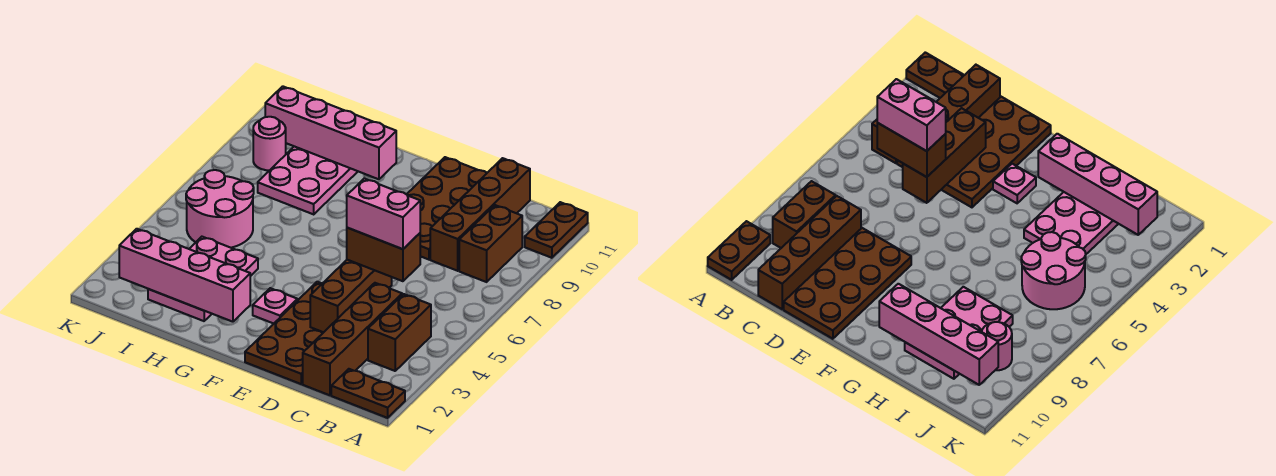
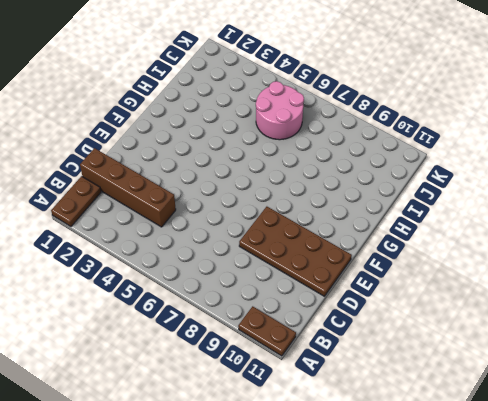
none -> brown 1x2 brick [368,294,431,371]
none -> brown 1x2 brick [459,205,522,282]
none -> brown 1x4 brick [430,158,530,271]

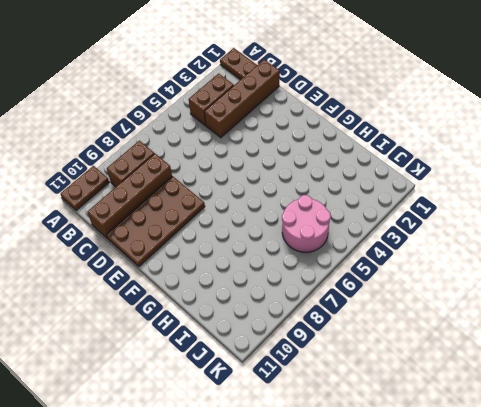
none -> brown 2x4 plate [245,282,324,384]
none -> pink 1x1 plate [253,288,297,324]
none -> pink 2x3 plate [148,237,258,321]

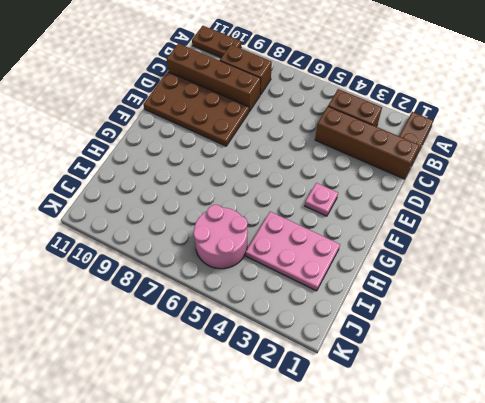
none -> brown 2x4 plate [245,282,324,384]
none -> pink 2x3 plate [258,146,358,214]
none -> pink 1x1 round brick [253,117,286,170]

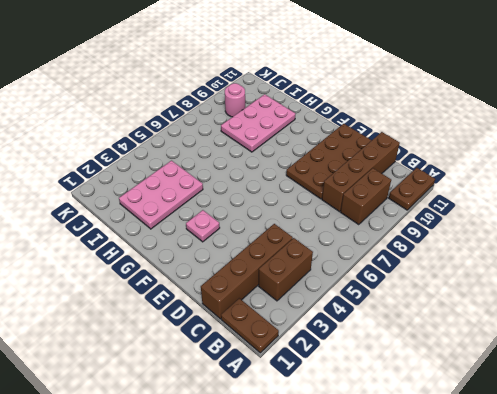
none -> brown 2x4 plate [245,282,324,384]
none -> pink 2x2 round brick [186,170,254,248]
none -> brown 1x3 brick [310,260,392,332]

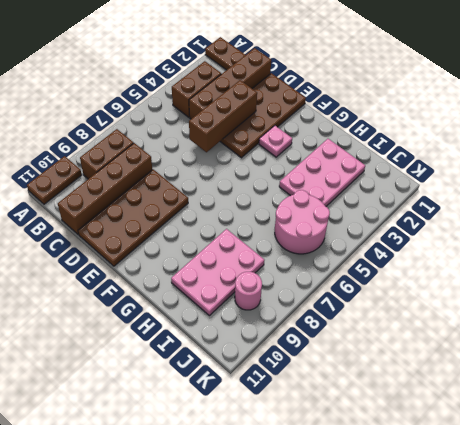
none -> pink 1x4 brick [119,229,250,322]
none -> pink 1x4 brick [265,86,396,179]
none -> brown 1x2 brick [347,228,420,281]

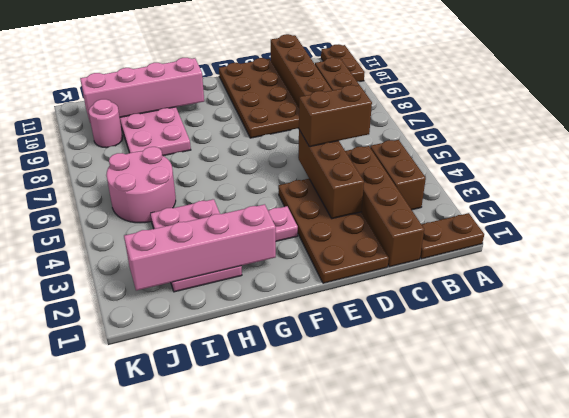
none -> pink 1x2 brick [347,178,420,249]

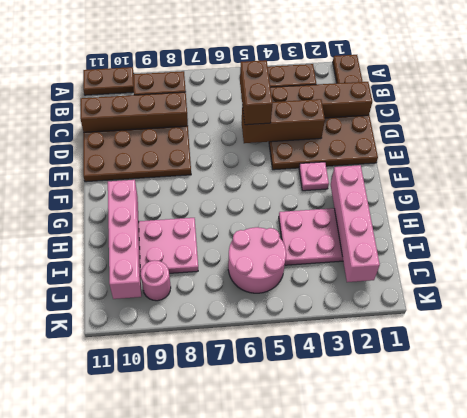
none -> pink 1x2 brick [347,178,420,249]

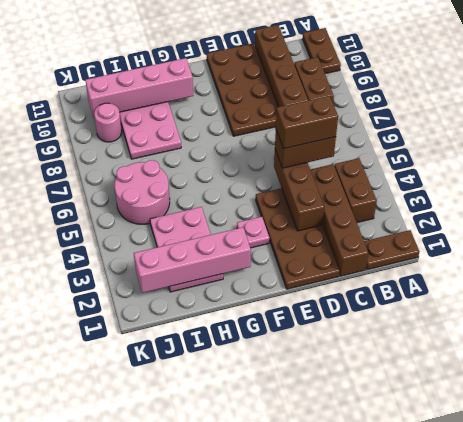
brown 1x2 brick [276,96,338,148] -> pink 1x2 brick [347,178,420,249]

